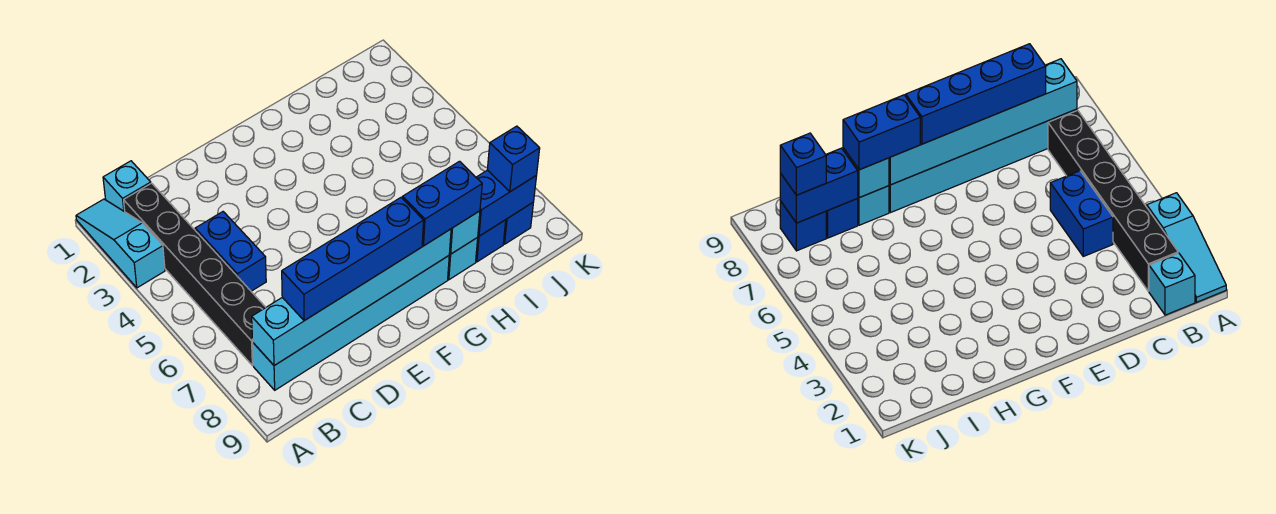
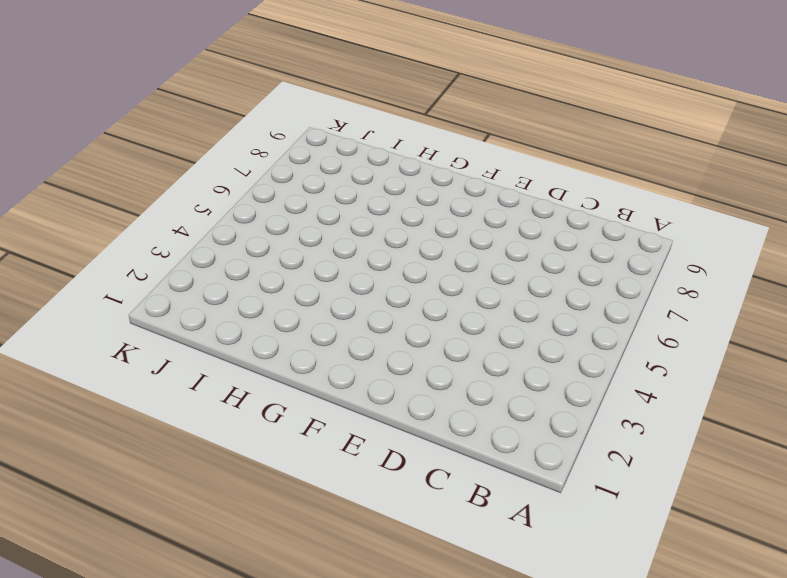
none -> cyan 1x3 slope [76,199,165,288]
none -> cyan 1x1 brick [103,161,151,212]
none -> black 1x6 brick [124,183,266,366]

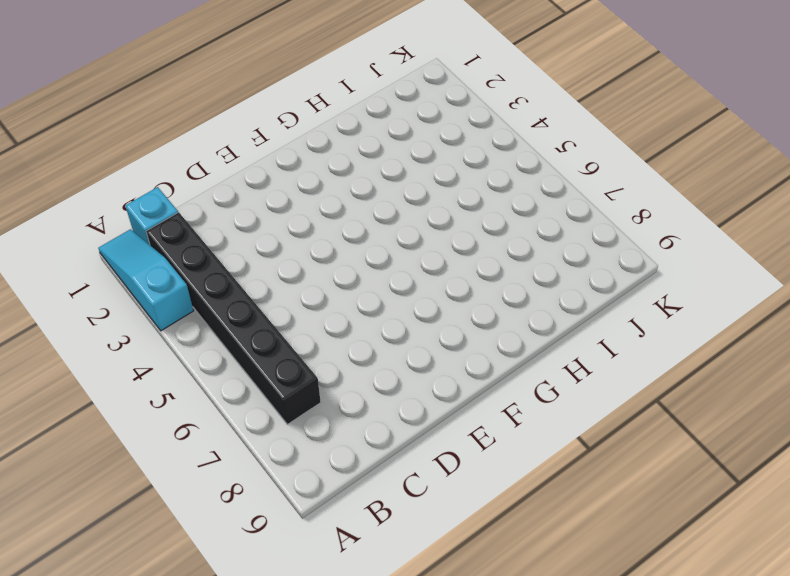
none -> cyan 1x6 brick [253,256,449,390]
none -> blue 1x2 brick [195,212,266,291]
none -> cyan 1x1 brick [448,238,478,280]

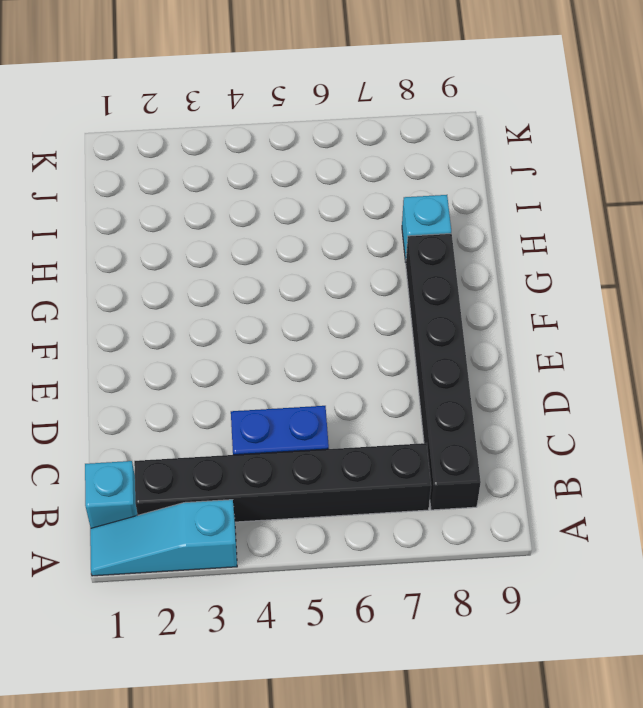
black 1x6 brick [406,233,481,510] -> cyan 1x6 brick [253,256,449,390]
none -> blue 1x1 brick [476,220,506,262]
none -> blue 1x1 brick [504,203,533,244]
none -> cyan 1x6 brick [252,229,451,366]

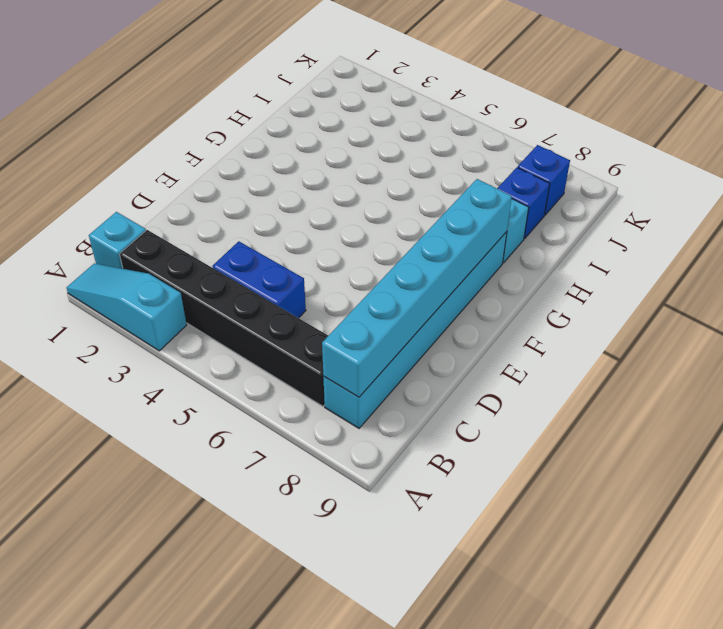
none -> cyan 1x1 brick [450,211,480,254]
none -> blue 1x2 brick [476,170,537,236]
none -> blue 1x4 brick [282,198,424,321]

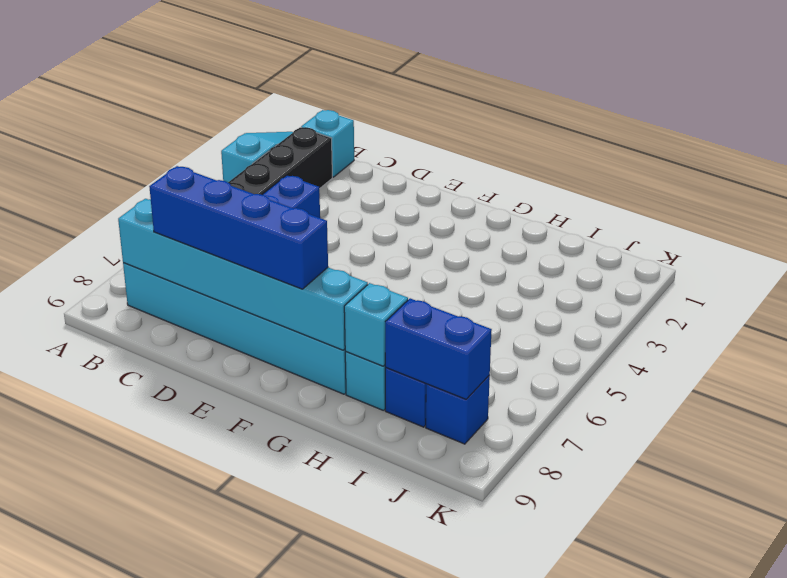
none -> blue 1x2 brick [402,161,482,246]
none -> blue 1x1 brick [487,126,540,192]

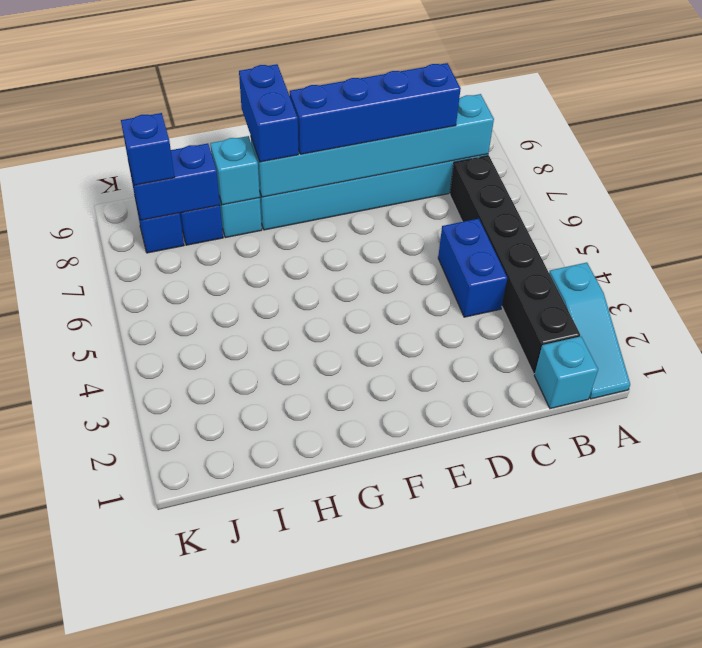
blue 1x2 brick [239,64,298,162] -> blue 1x2 brick turned to [402,161,482,246]

